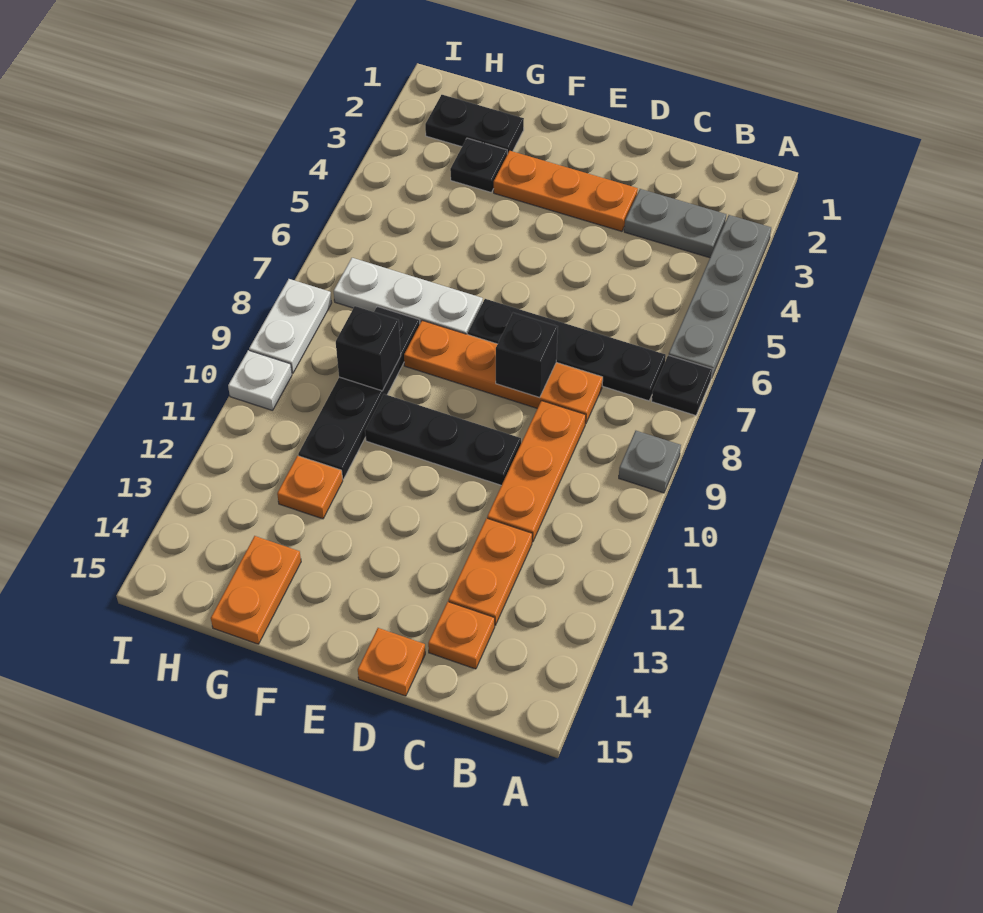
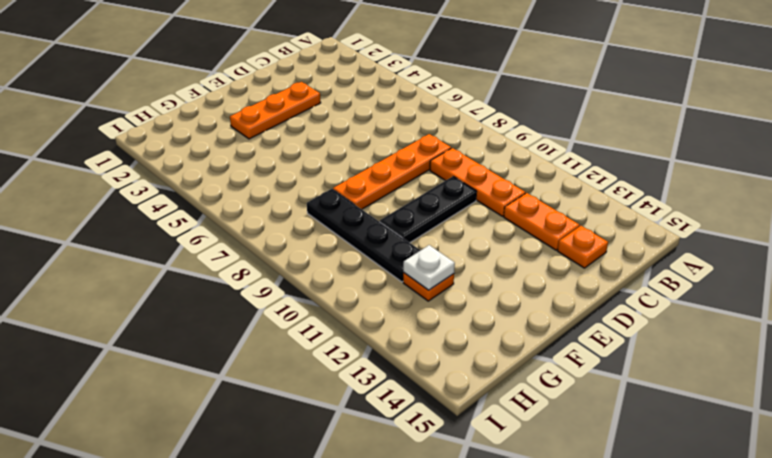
white 1x1 plate [403,245,455,290] -> white 1x1 plate moved to [228,350,292,411]
none -> grey 1x4 plate [669,215,771,378]
none -> black 1x1 plate [652,355,712,416]
none -> grey 1x1 plate [619,431,681,493]

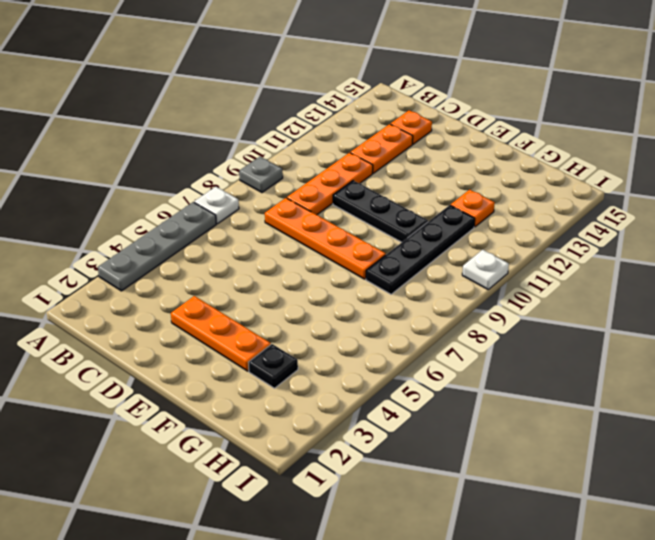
white 1x1 plate [194,187,239,224] -> black 1x1 plate [652,355,712,416]
none -> grey 1x2 plate [624,189,726,258]
none -> black 1x4 plate [468,299,666,401]
none -> orange 1x1 plate [358,628,425,696]

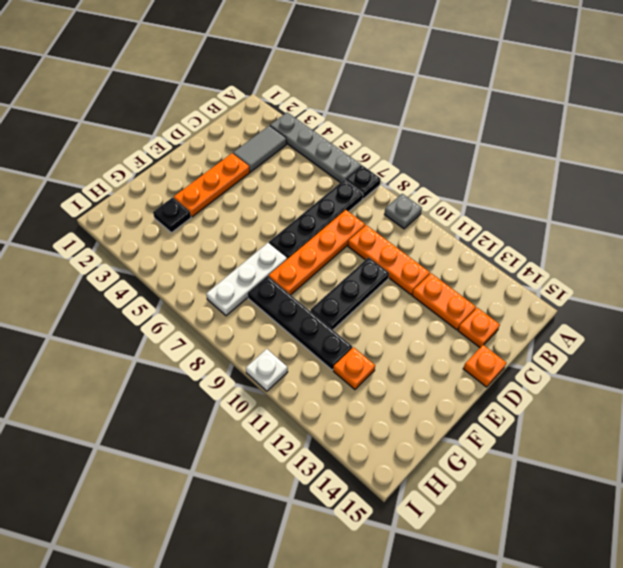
grey 1x2 tile [233,126,287,172] -> grey 1x2 plate [624,189,726,258]
none -> black 1x2 plate [425,95,524,154]
none -> orange 1x2 plate [211,536,301,644]
none -> white 1x2 plate [249,279,332,373]

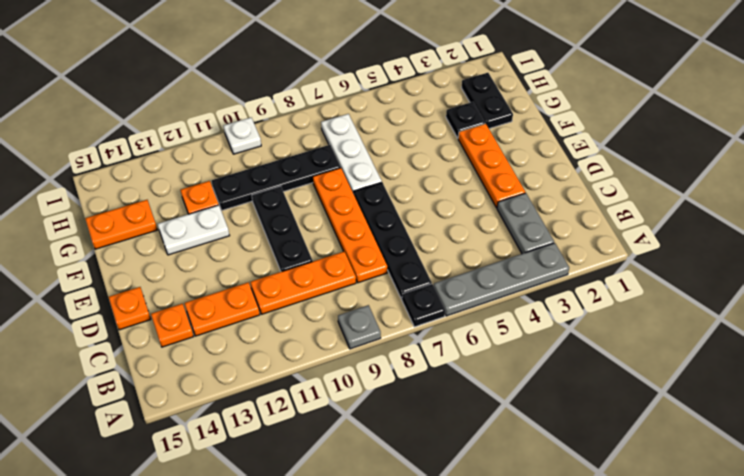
white 1x2 plate [158,205,230,255] -> white 1x2 plate moved to [249,279,332,373]
none -> black 1x1 brick [496,313,558,398]
none -> black 1x1 brick [336,306,401,391]

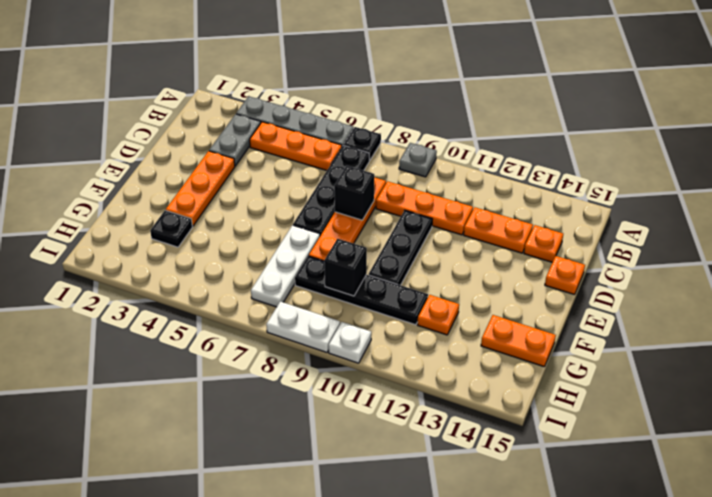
orange 1x3 plate [250,122,342,170] -> none
none -> black 1x2 plate [425,95,524,154]

